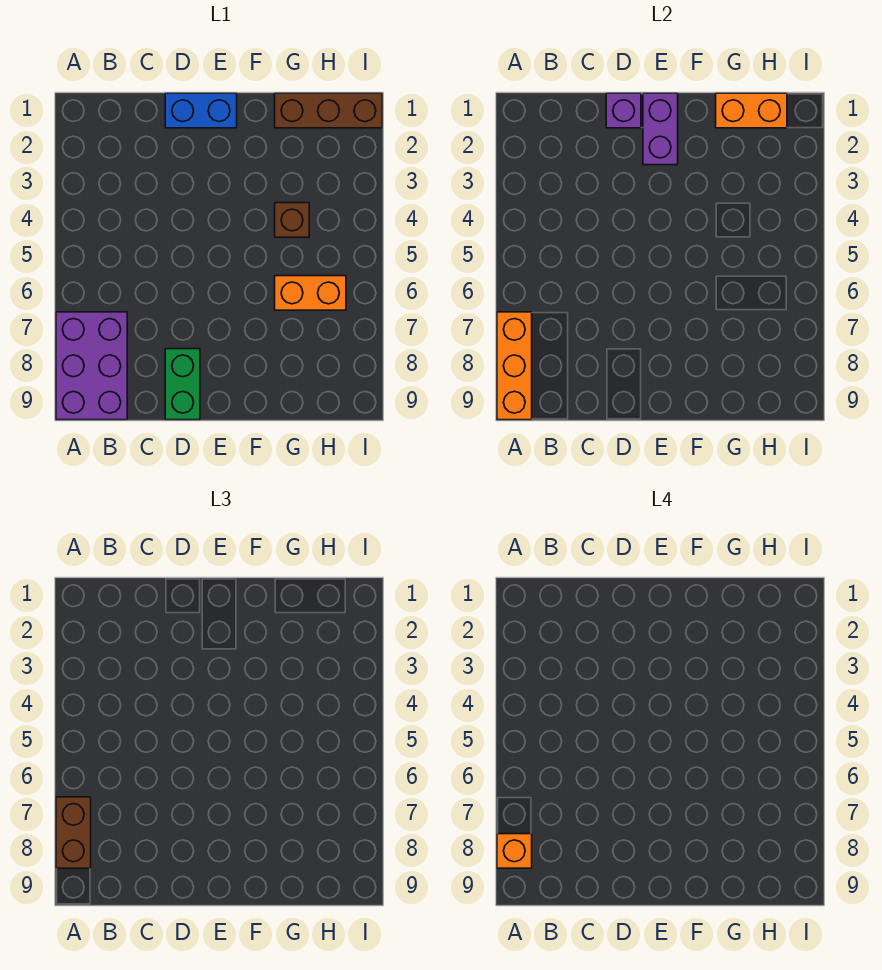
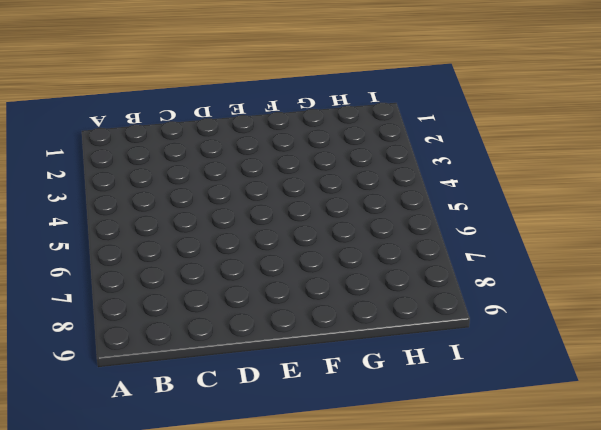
none -> purple 2x3 brick [56,312,127,420]
none -> blue 1x2 brick [165,93,237,128]
none -> green 1x2 brick [165,349,200,420]

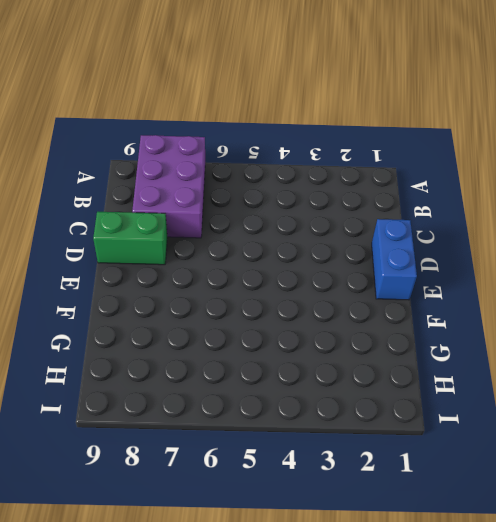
purple 2x3 brick [132,135,205,238] -> purple 2x3 brick turned to [56,312,127,420]
none -> brown 1x3 brick [275,93,382,128]
none -> brown 1x1 brick [275,203,309,237]
none -> orange 1x2 brick [275,276,346,310]

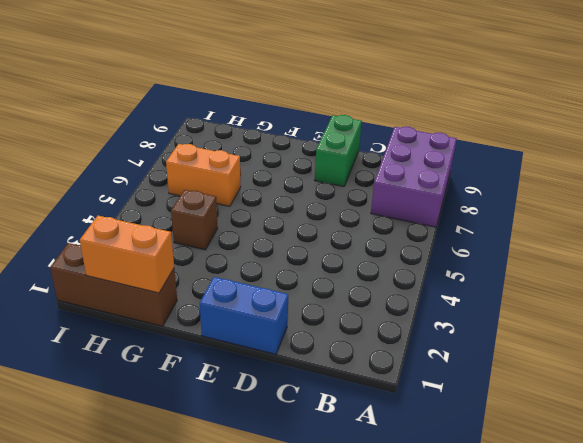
none -> orange 1x3 brick [497,312,532,420]
none -> purple 1x1 brick [606,93,641,128]
none -> purple 1x2 brick [643,93,678,165]

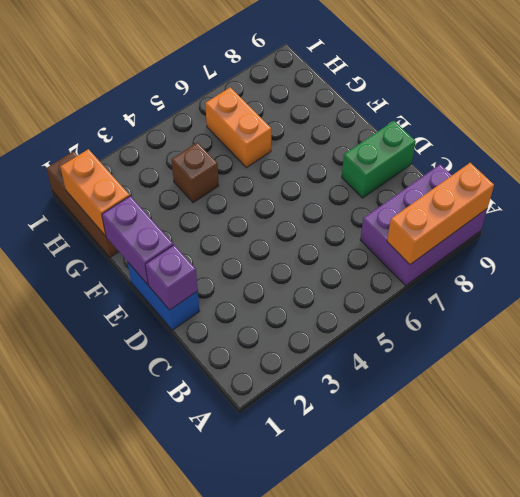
purple 1x2 brick [102,196,173,285] -> purple 1x2 brick turned to [643,93,678,165]
none -> brown 1x2 brick [56,797,91,868]
none -> orange 1x1 brick [497,834,532,868]

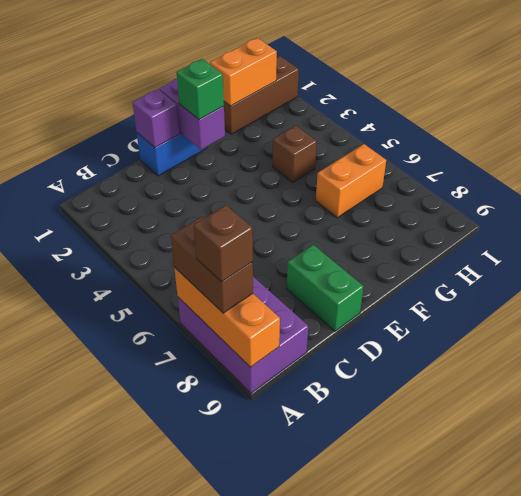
brown 1x1 brick [194,205,253,282] -> orange 1x1 brick [497,834,532,868]
green 1x1 brick [176,59,224,120] -> none

